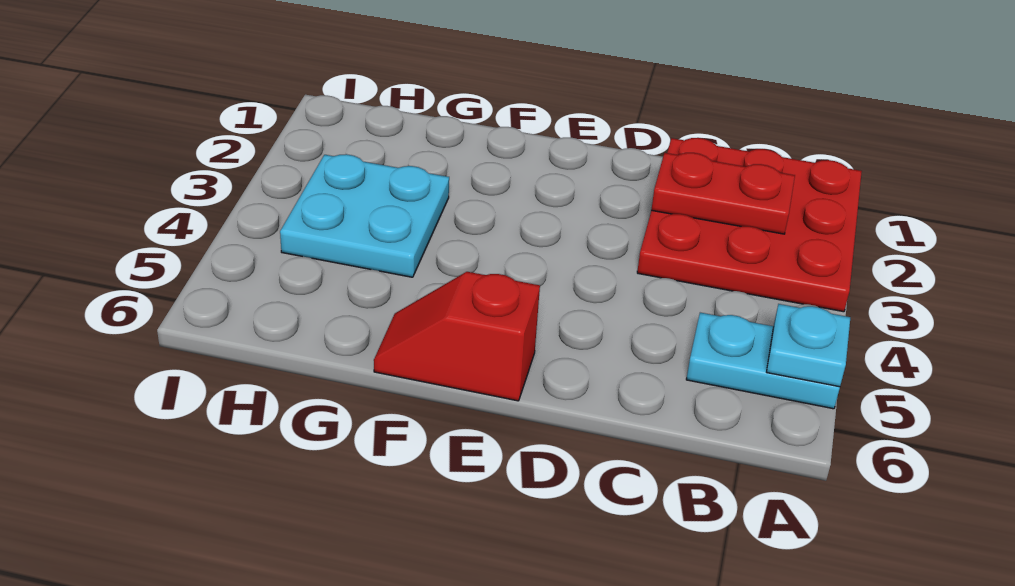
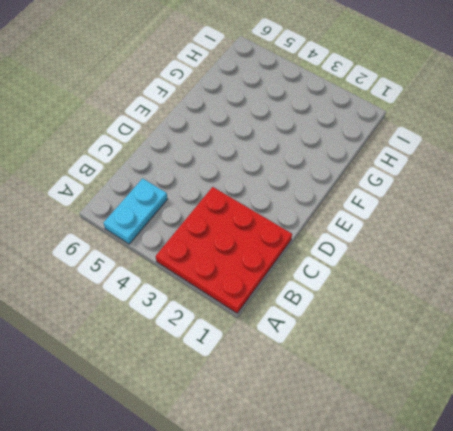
none -> red 1x2 slope [374,272,540,401]
none -> cyan 2x2 plate [280,154,449,277]

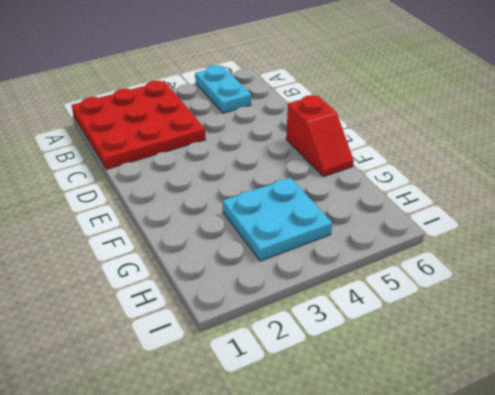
none -> cyan 1x1 plate [767,304,850,387]
none -> red 1x2 plate [651,153,795,234]

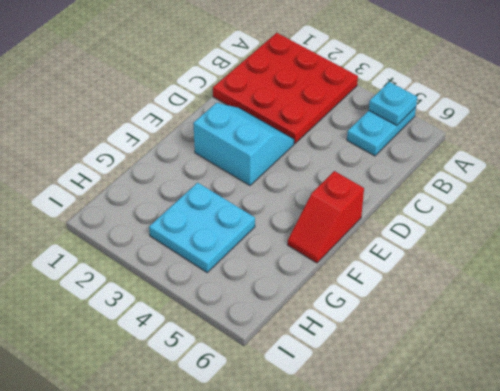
cyan 2x2 slope [193,103,294,186] -> none
none -> red 1x2 plate [651,153,795,234]

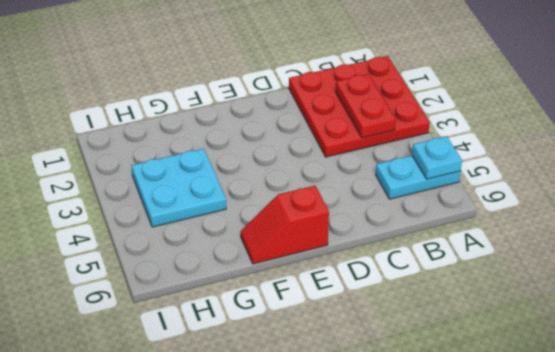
red 1x2 plate [336,74,396,138] -> red 1x2 plate turned to [651,153,795,234]

